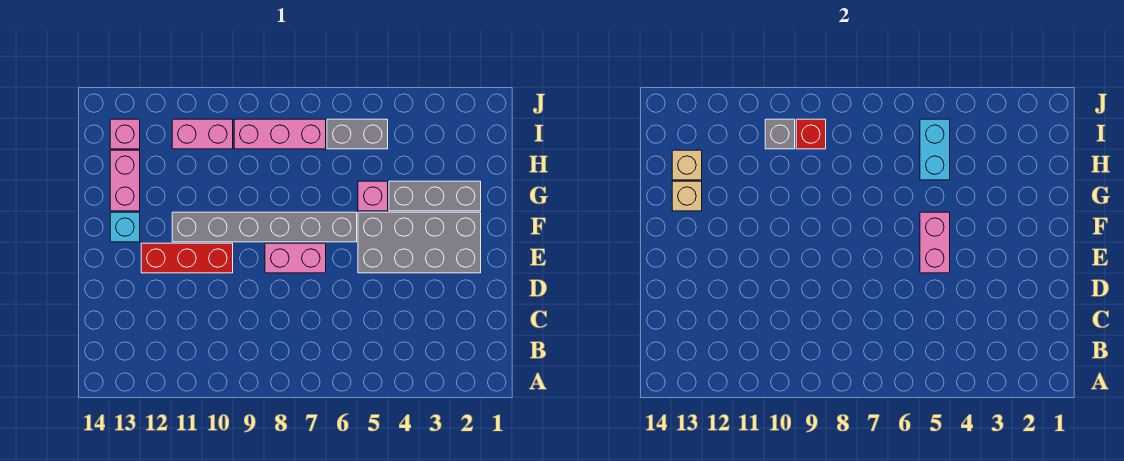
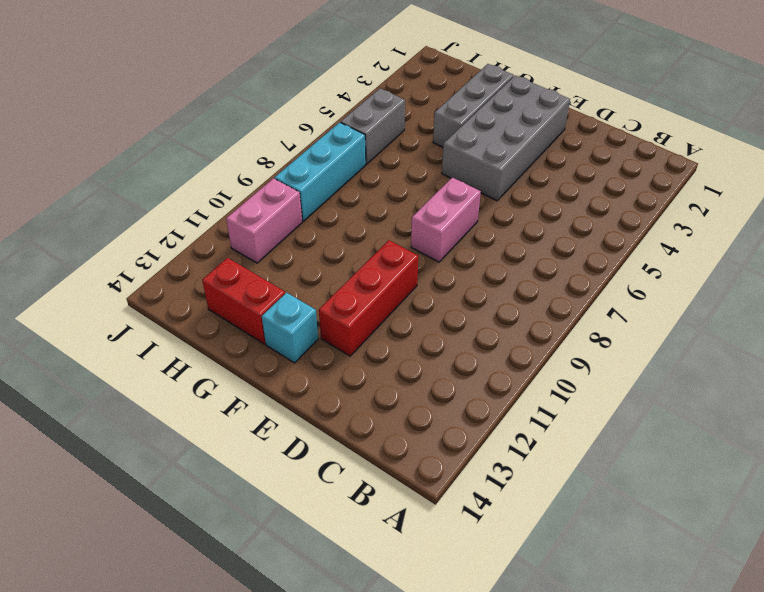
red 1x2 brick [202,258,285,344] -> pink 1x2 brick [110,150,140,211]
cyan 1x3 brick [275,122,366,221] -> pink 1x3 brick [234,119,326,149]
none -> grey 1x6 brick [172,212,357,242]
none -> pink 1x1 brick [358,181,388,211]
none -> pink 1x1 brick [110,119,140,149]

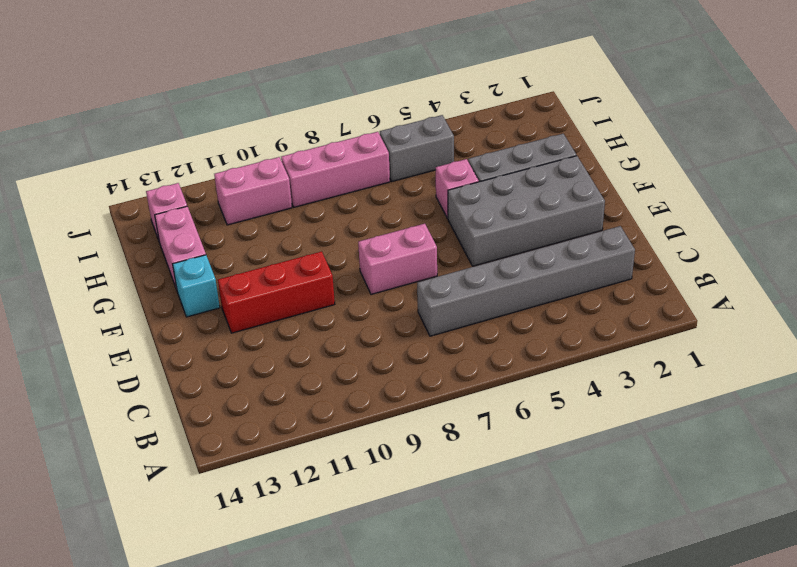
grey 1x6 brick [417,226,635,336] -> grey 1x6 brick moved to [172,212,357,242]
none -> pink 1x2 brick [920,212,950,273]
none -> tan 1x1 brick [672,181,702,211]
none -> cyan 1x2 brick [920,119,950,180]

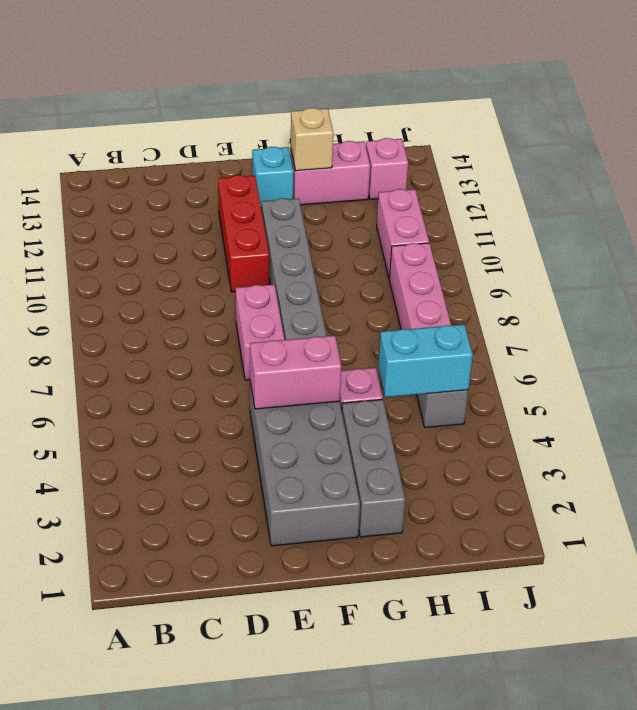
none -> tan 1x1 brick [672,150,702,180]
none -> red 1x1 brick [796,119,826,149]
none -> grey 1x1 brick [765,119,795,149]

